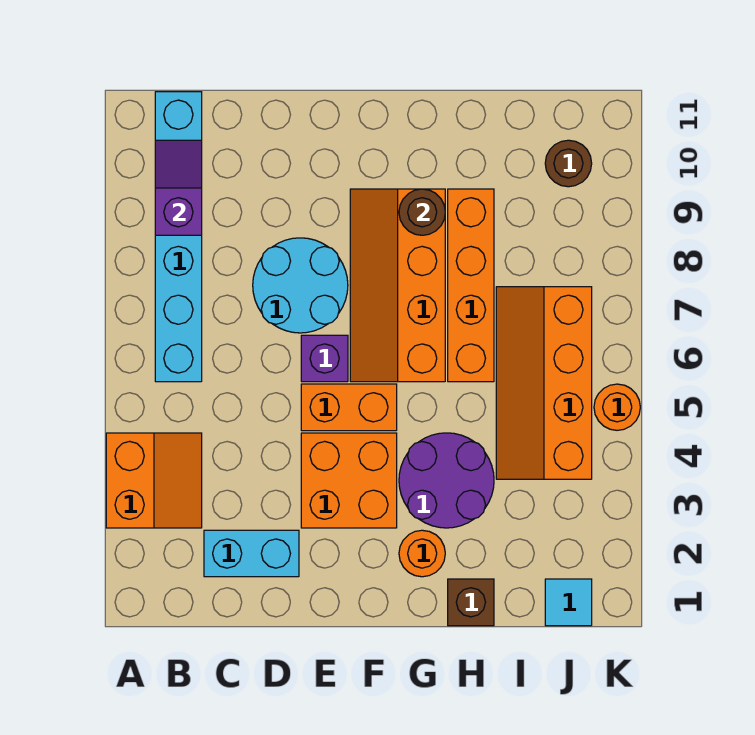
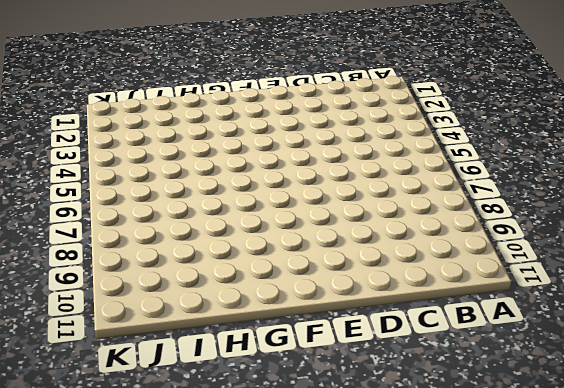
none -> orange 2x2 slope [106,433,202,528]
none -> cyan 1x6 brick [155,92,202,382]
none -> cyan 1x2 brick [204,530,299,577]

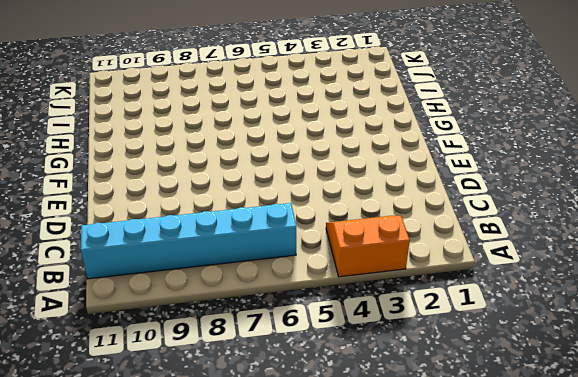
none -> cyan 1x2 brick [204,530,299,577]
none -> cyan 2x2 round brick [253,238,348,333]
none -> orange 2x2 brick [301,433,397,528]

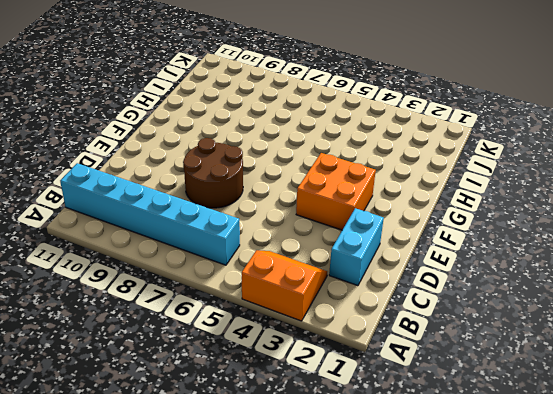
brown 2x2 round brick [183,138,243,208] -> cyan 2x2 round brick [253,238,348,333]
none -> orange 1x2 brick [301,384,397,431]
none -> purple 1x1 brick [301,335,348,382]
none -> orange 2x4 slope [350,189,445,382]

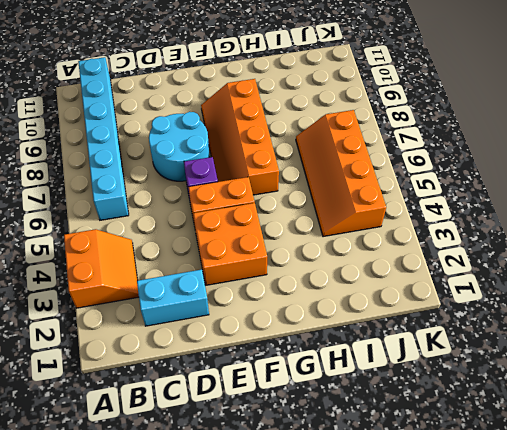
none -> orange 1x1 round brick [399,530,445,577]
none -> purple 2x2 round brick [399,433,494,528]
none -> brown 1x1 brick [448,579,494,626]

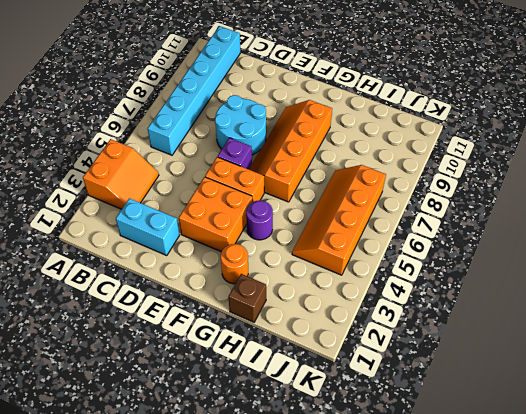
purple 1x1 round brick [246,201,273,240] -> purple 2x2 round brick [399,433,494,528]
none -> orange 1x4 brick [448,189,494,382]
none -> cyan 1x1 tile [545,579,592,626]
none -> brown 1x1 round brick [545,140,592,187]

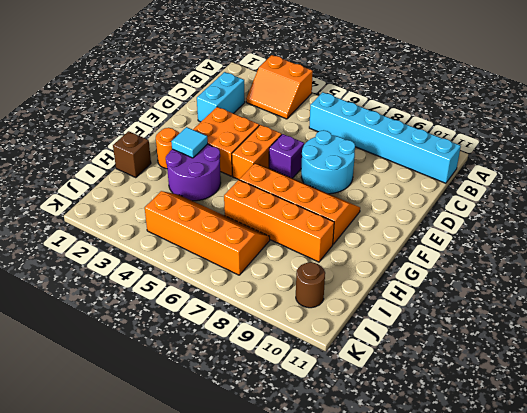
cyan 1x1 tile [171,127,208,158] -> cyan 1x1 tile moved to [545,579,592,626]
none -> orange 1x1 round brick [594,384,640,430]
none -> purple 1x2 slope [155,140,202,235]
none -> brown 1x1 round brick [399,189,445,235]

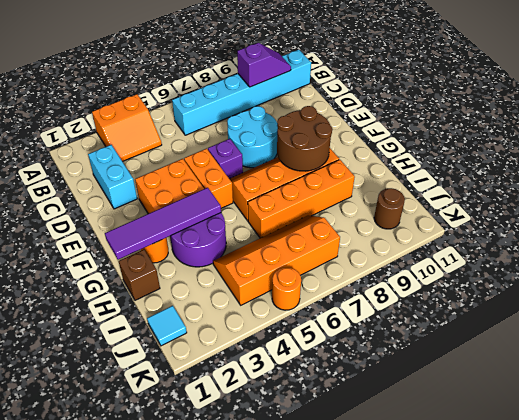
brown 2x2 round brick [277,106,332,171] -> brown 1x1 round brick [399,189,445,235]
purple 1x4 tile [105,188,221,260] -> none

